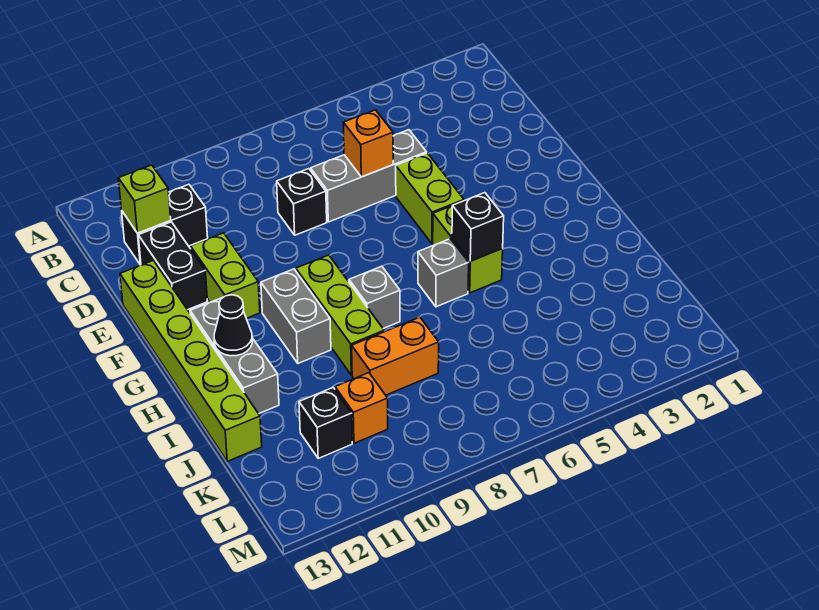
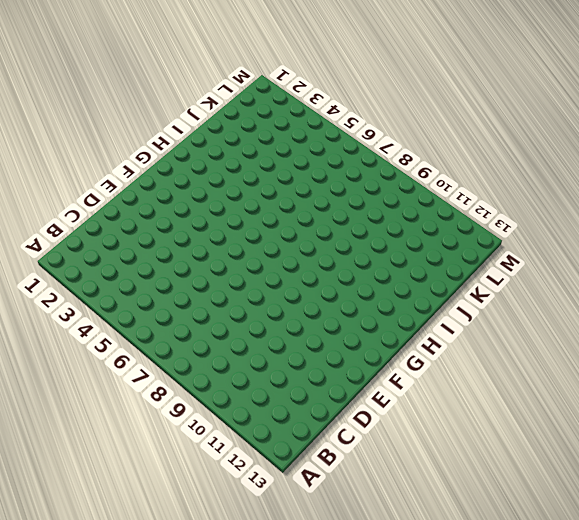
none -> black 1x2 brick [122,184,208,265]
none -> grey 1x3 brick [310,130,427,222]
none -> black 1x1 brick [277,169,327,235]

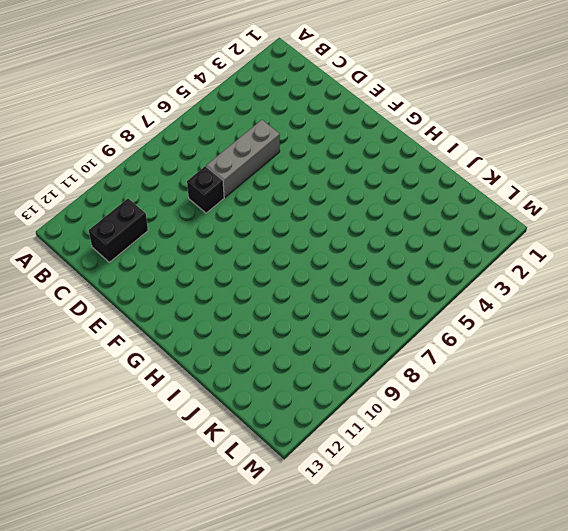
none -> black 1x2 brick [138,222,208,310]
none -> lime 1x2 brick [396,153,464,244]
none -> lime 1x2 brick [190,233,260,318]

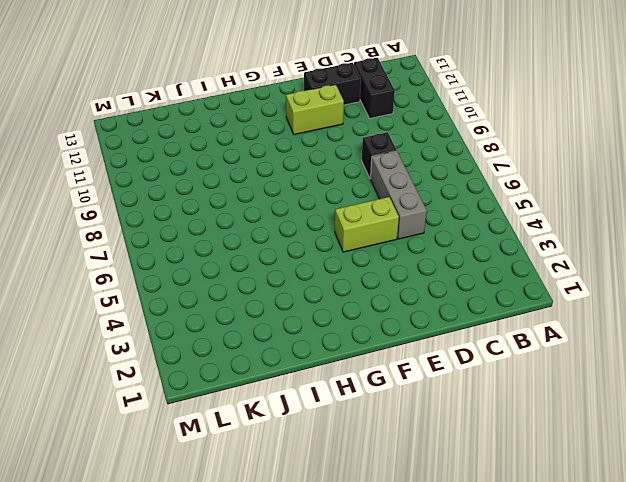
none -> lime 1x6 brick [120,260,262,461]
none -> lime 1x2 brick [433,206,503,293]
none -> lime 1x3 brick [296,255,384,375]

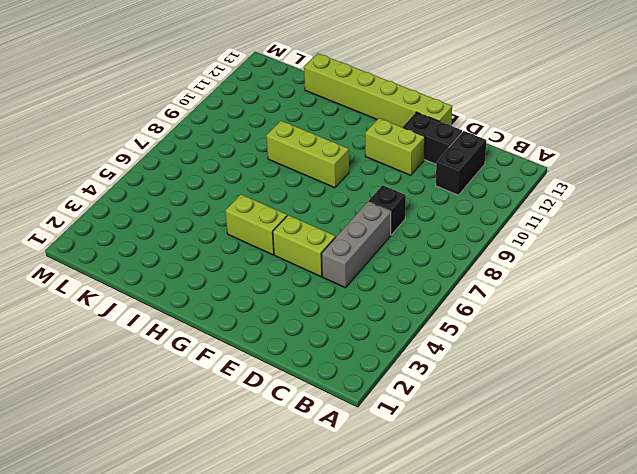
none -> grey 1x2 brick [261,269,331,363]
none -> grey 1x3 brick [190,297,279,414]
none -> grey 1x1 brick [418,239,469,307]

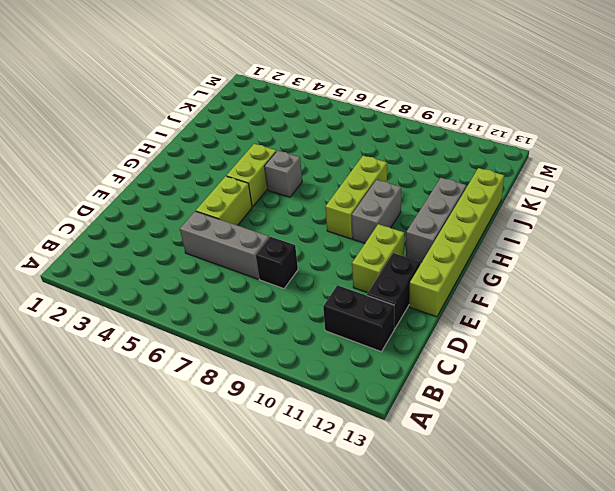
none -> grey 1x1 brick [349,266,400,328]
none -> orange 1x2 brick [352,317,439,395]
none -> orange 1x1 brick [335,373,388,443]

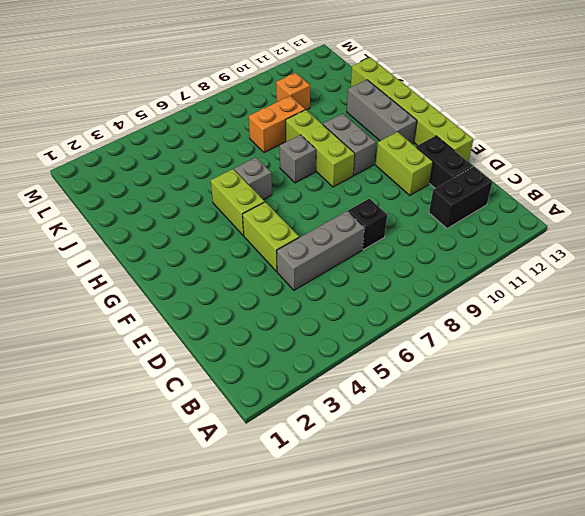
none -> black 1x1 brick [299,388,352,458]
none -> lime 1x1 brick [118,165,171,233]
none -> orange 1x1 brick [343,110,393,177]

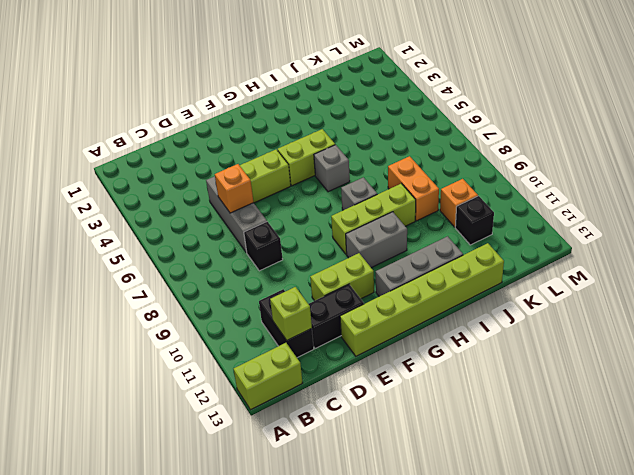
lime 1x2 brick [234,343,302,410] -> none
none -> black 1x1 brick [452,193,504,261]
none -> black 1x1 cone [214,295,252,356]

